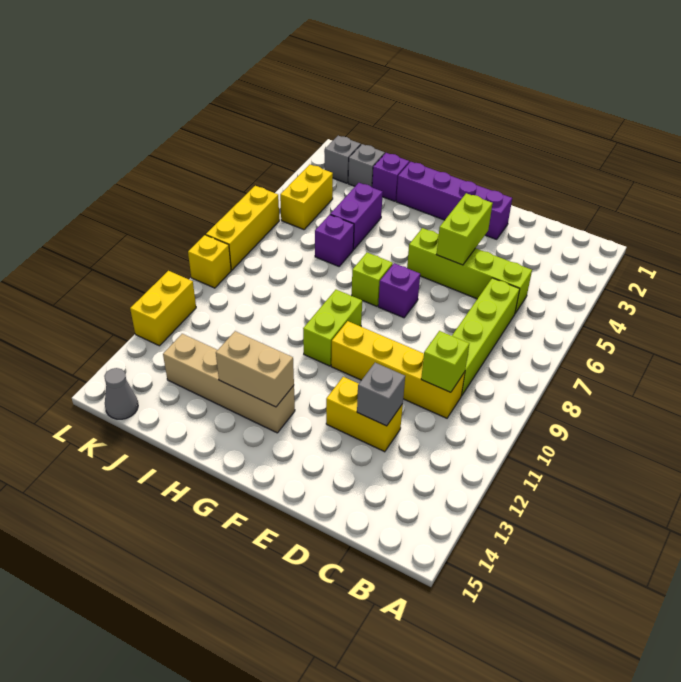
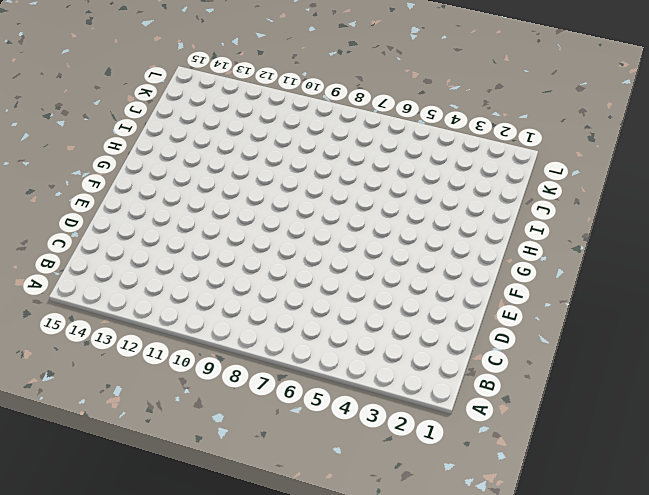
none -> lime 1x4 brick [407,228,532,313]
none -> lime 1x4 brick [452,278,520,396]
none -> yellow 1x4 brick [331,321,465,418]

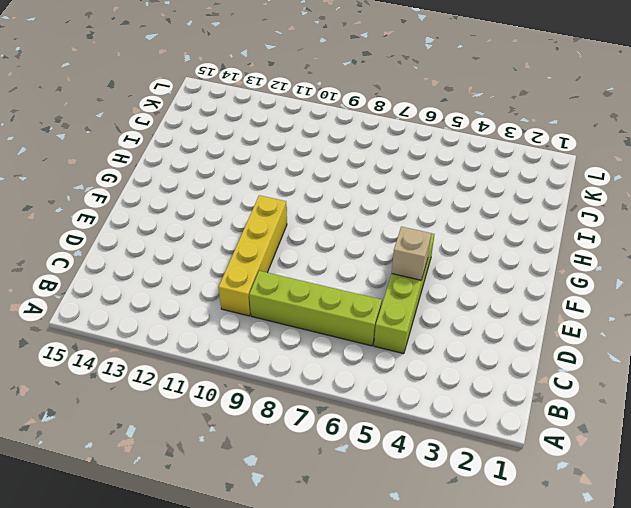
tan 1x1 brick [392,227,431,280] -> lime 1x2 brick [437,193,493,265]
none -> yellow 1x2 brick [326,377,403,452]
none -> purple 1x4 brick [396,162,512,239]
none -> purple 1x1 brick [378,263,420,318]

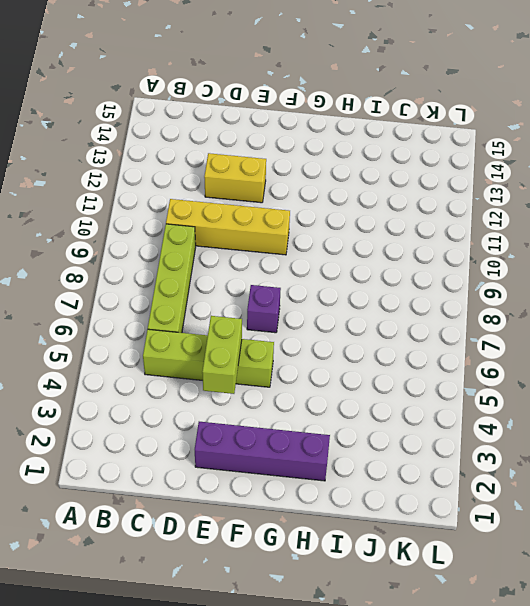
none -> lime 1x1 brick [352,253,393,306]
none -> lime 1x2 brick [303,290,362,366]
none -> tan 1x4 brick [163,334,295,433]

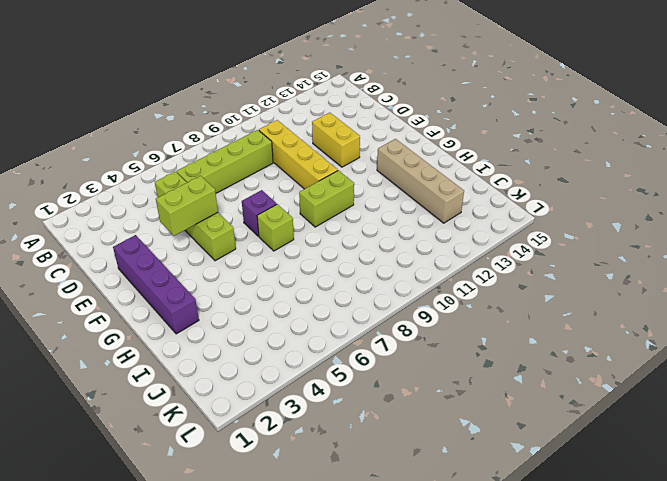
none -> purple 1x1 brick [372,153,409,201]
none -> purple 1x2 brick [330,183,383,249]
none -> purple 1x1 brick [315,215,354,266]

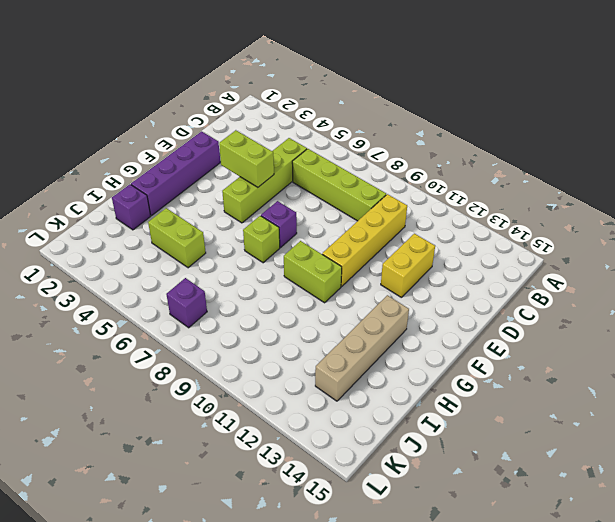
lime 1x2 brick [148,208,206,268] -> purple 1x2 brick [330,183,383,249]
purple 1x1 brick [166,278,207,328] -> purple 1x1 brick moved to [315,215,354,266]
none -> grey 1x1 brick [348,144,385,187]
none -> grey 1x1 brick [325,136,361,183]
none -> yellow 1x2 brick [280,165,333,230]

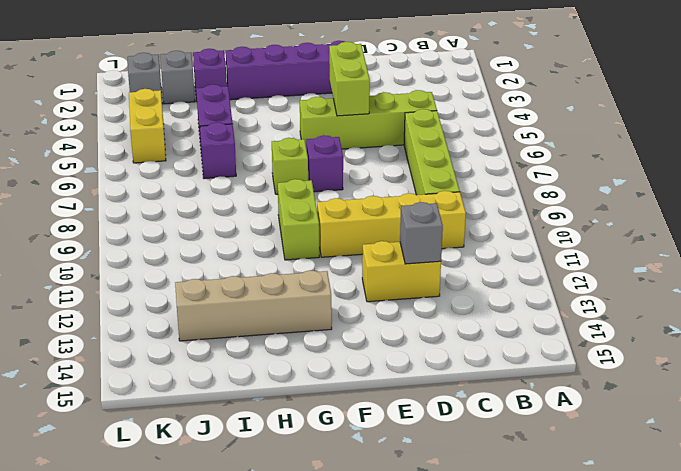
none -> grey 1x1 cone [104,368,138,419]
none -> yellow 1x3 brick [206,186,279,270]
none -> yellow 1x1 brick [188,235,231,288]

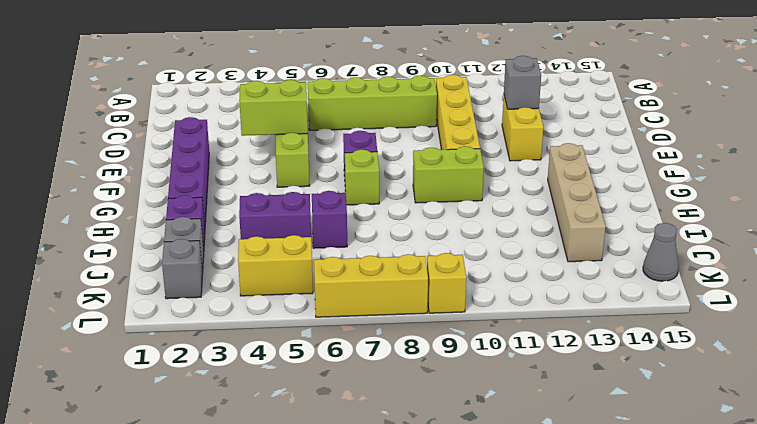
none -> yellow 1x2 brick [130,271,196,346]
none -> lime 1x1 brick [421,331,469,392]
none -> tan 1x2 brick [216,331,294,407]

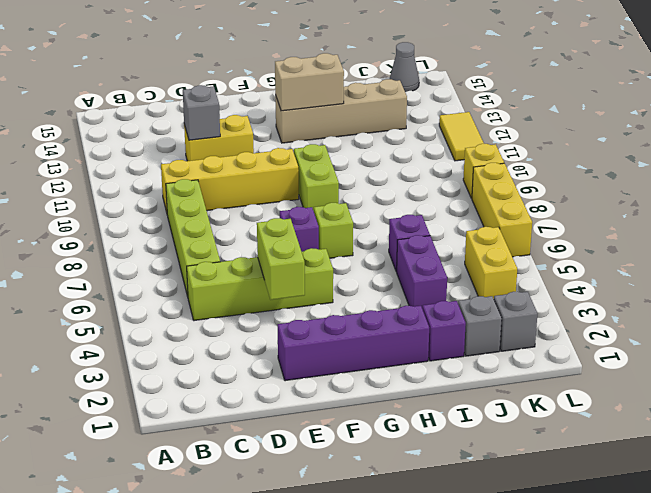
yellow 1x2 tile [439,112,484,161] -> yellow 1x2 brick [130,271,196,346]
none -> lime 1x1 brick [421,331,469,392]

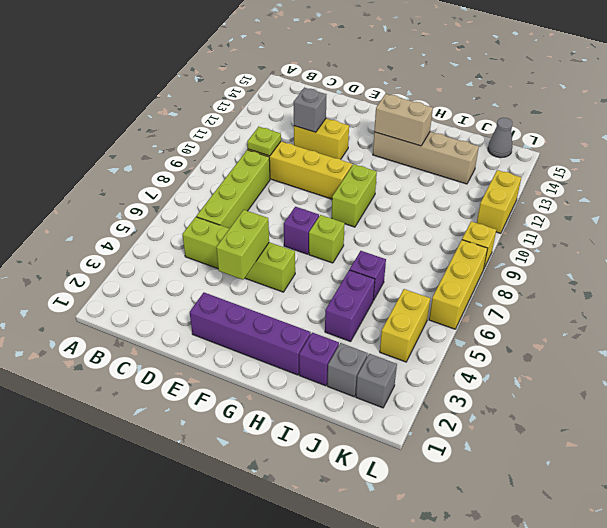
lime 1x1 plate [247,127,281,156] -> lime 1x1 brick [421,331,469,392]

